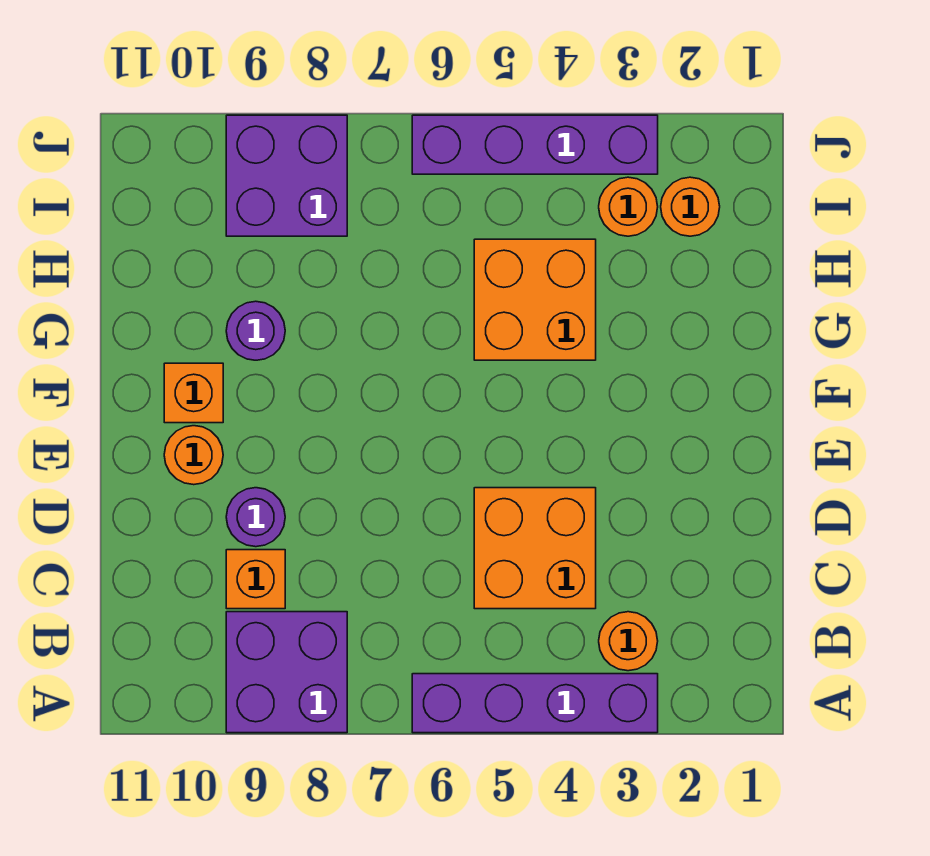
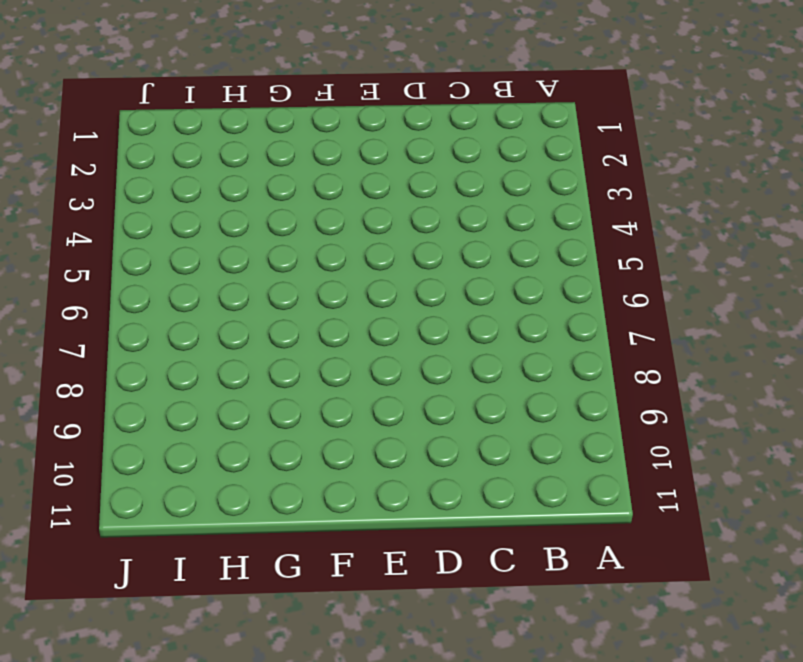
none -> purple 1x4 brick [412,674,658,733]
none -> purple 2x2 brick [226,612,347,733]
none -> orange 1x1 round brick [599,612,658,671]

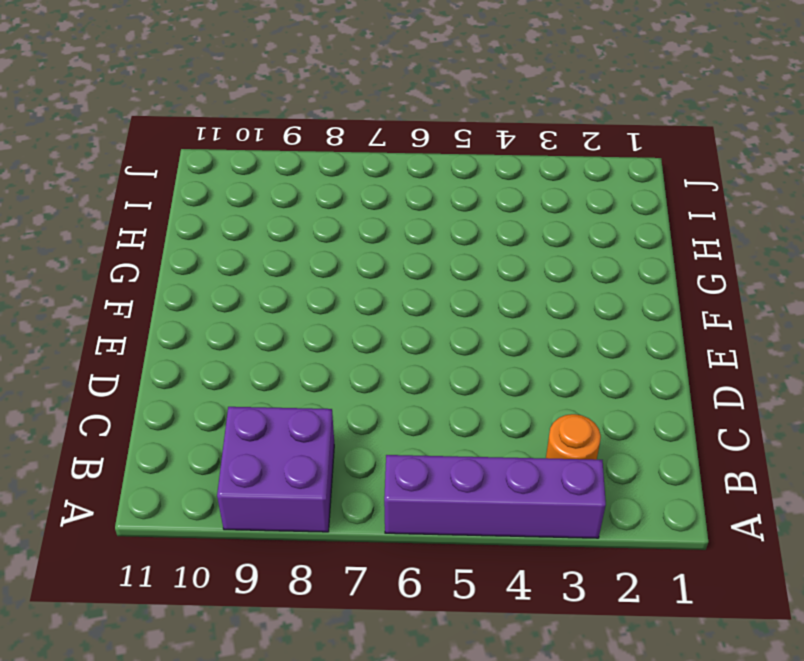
none -> orange 2x2 brick [474,488,596,609]
none -> orange 1x1 brick [226,550,285,609]
none -> purple 1x1 round brick [226,488,285,547]

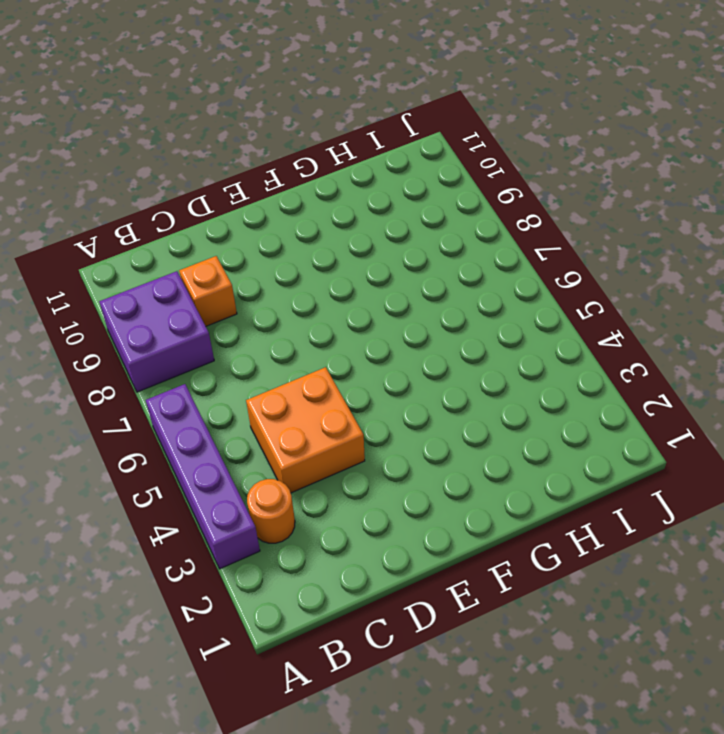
none -> purple 1x1 round brick [226,488,285,547]
none -> orange 1x1 round brick [164,426,223,485]
none -> orange 1x1 brick [164,363,223,423]

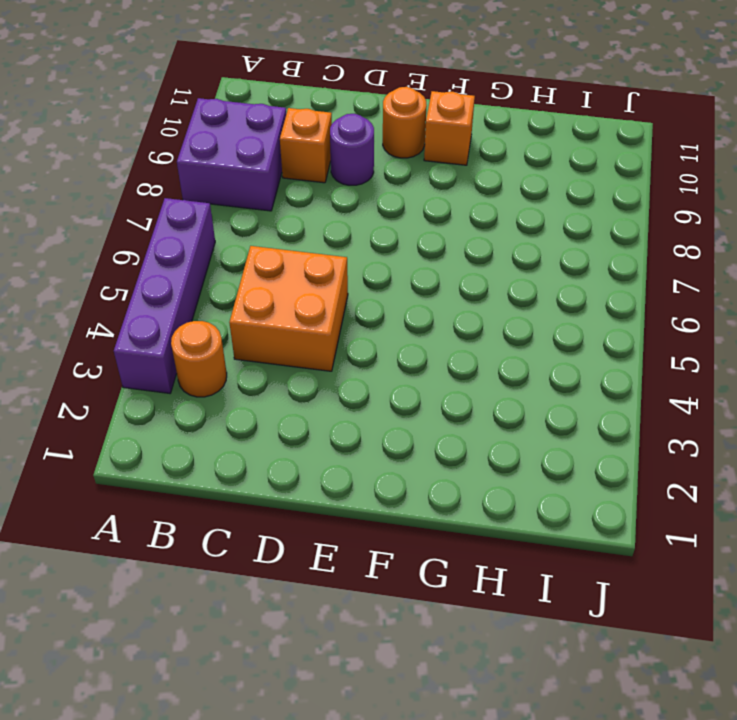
none -> orange 2x2 brick [474,239,596,360]
none -> purple 1x1 round brick [226,301,285,360]
none -> orange 1x1 round brick [661,177,720,236]

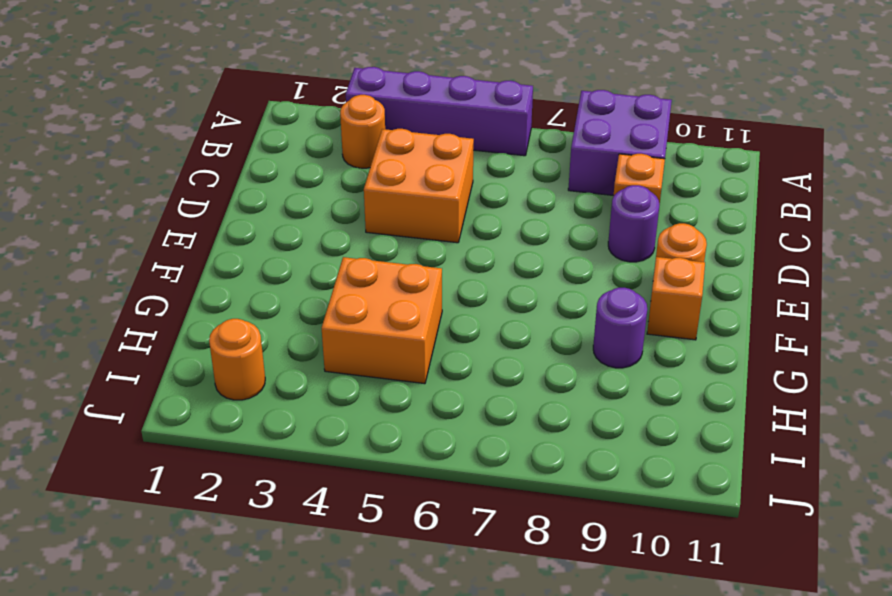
none -> orange 1x1 round brick [599,177,658,236]
none -> purple 2x2 brick [226,115,347,236]
none -> purple 1x4 brick [412,115,658,174]

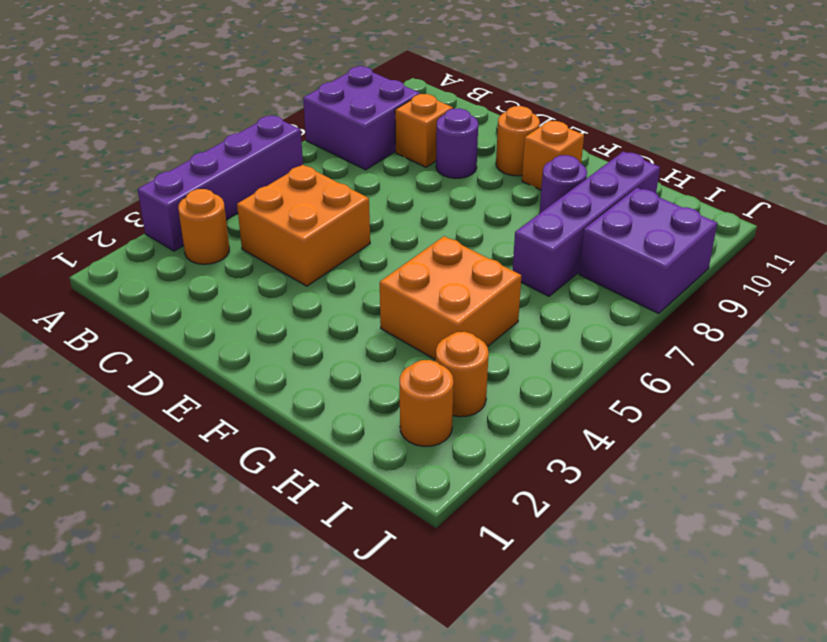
purple 1x4 brick [513,151,660,296] -> purple 1x4 brick moved to [412,115,658,174]

